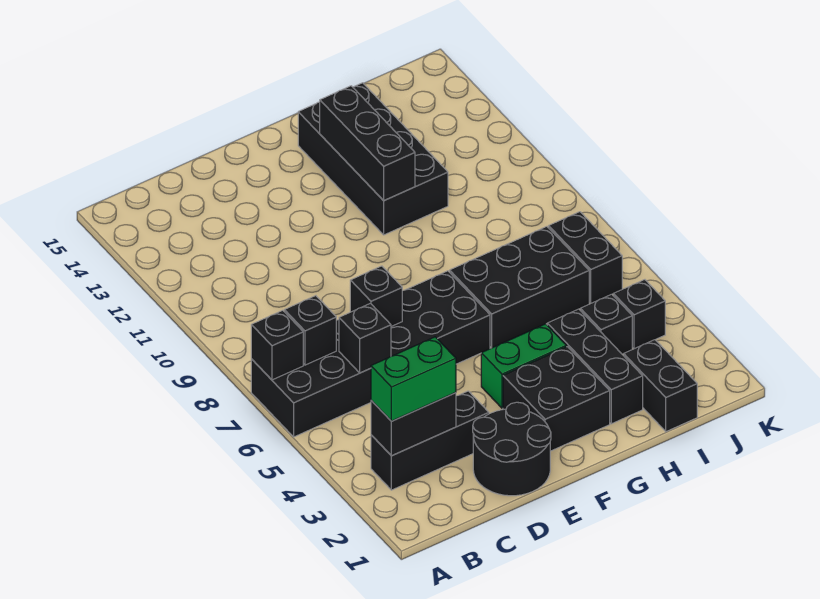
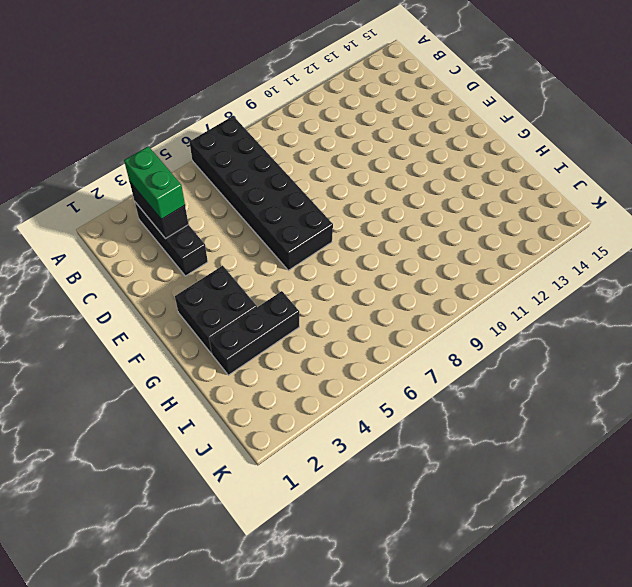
none -> black 2x2 round brick [473,402,551,496]
none -> green 1x2 brick [481,324,566,408]
none -> black 2x3 brick [450,227,589,348]

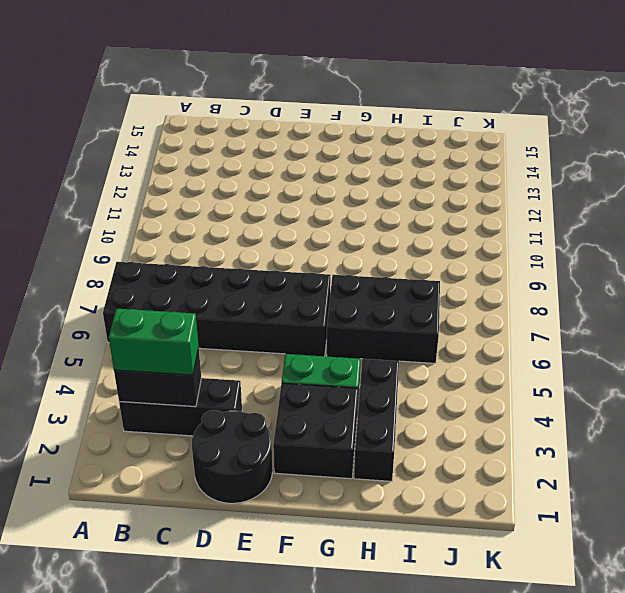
none -> black 2x4 brick [298,83,448,235]
none -> black 1x2 brick [624,340,697,432]
none -> black 1x1 brick [580,294,632,354]

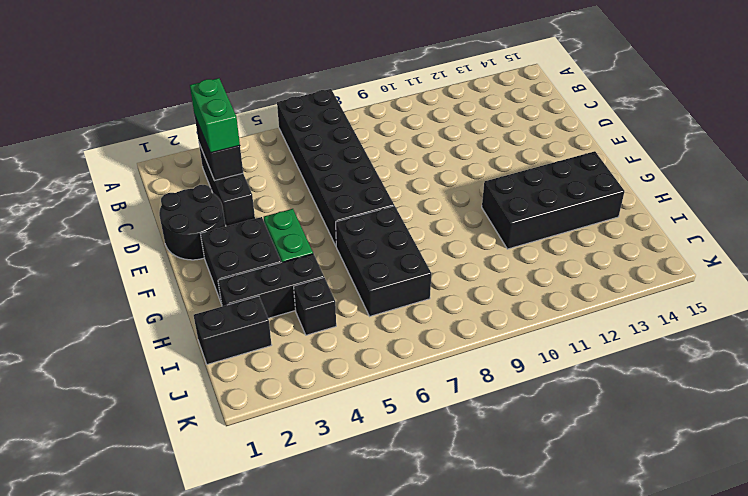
none -> black 1x1 brick [613,280,665,349]
none -> black 1x2 brick [549,212,622,304]
none -> black 1x1 brick [251,310,303,380]

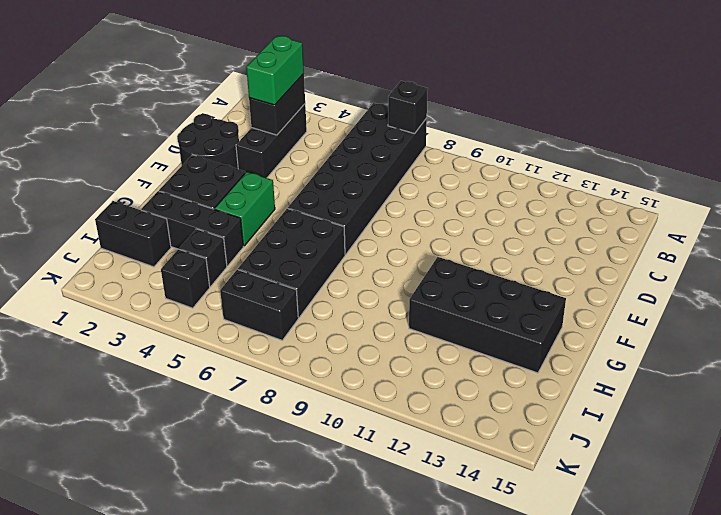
none -> black 1x1 brick [284,296,336,365]
none -> black 1x1 brick [339,303,391,373]
none -> black 1x1 brick [350,266,402,326]

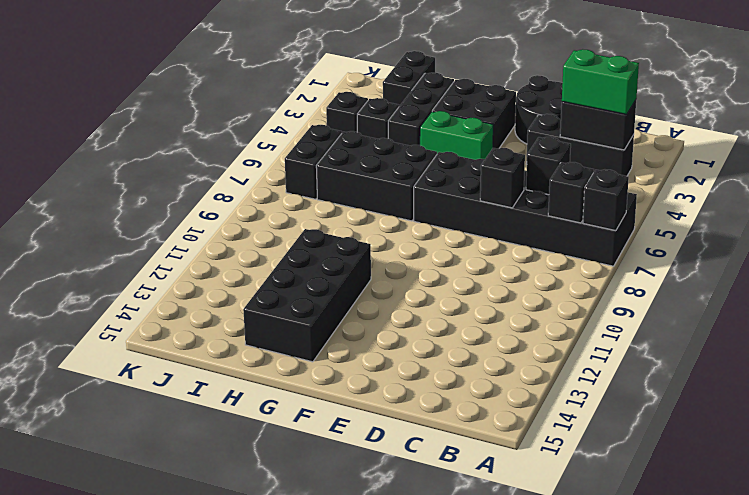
none -> black 1x3 brick [320,86,415,201]

